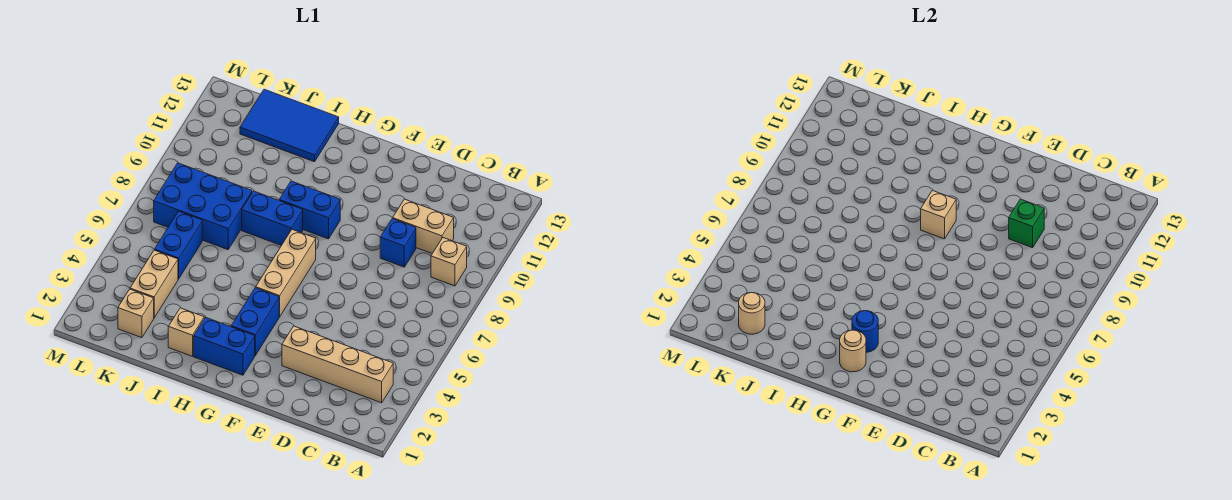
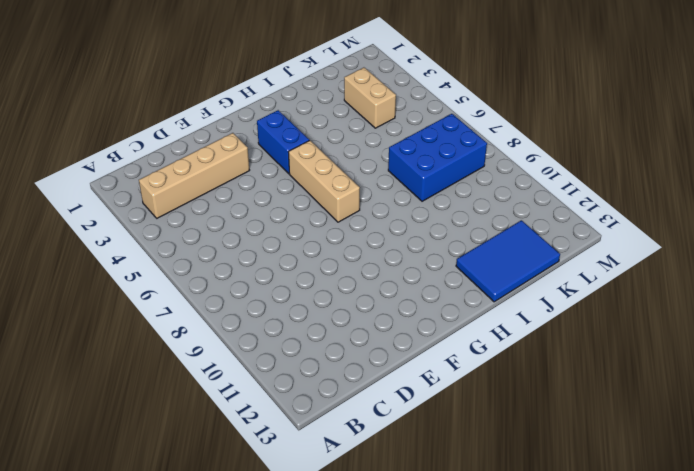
none -> tan 1x1 brick [431,238,467,286]
none -> tan 1x2 brick [393,199,454,253]
none -> blue 1x1 brick [380,219,416,267]

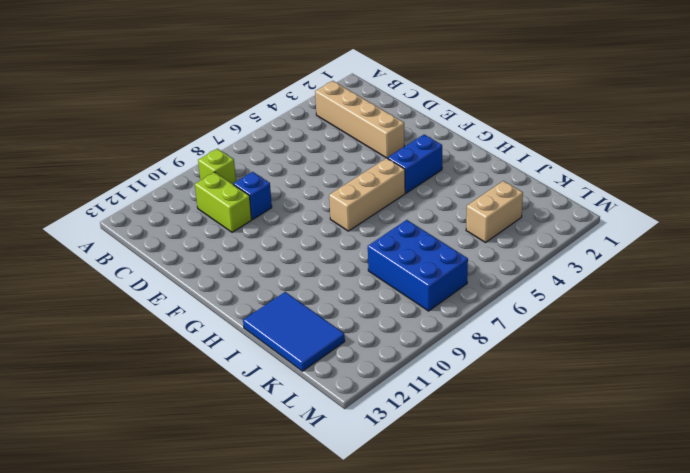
lime 1x1 brick [198,149,236,184] -> tan 1x1 brick [431,238,467,286]
lime 1x2 brick [195,172,252,232] -> tan 1x2 brick [393,199,454,253]
none -> blue 1x2 brick [194,317,255,375]
none -> blue 1x2 brick [279,181,340,239]
none -> blue 1x2 brick [242,191,303,245]

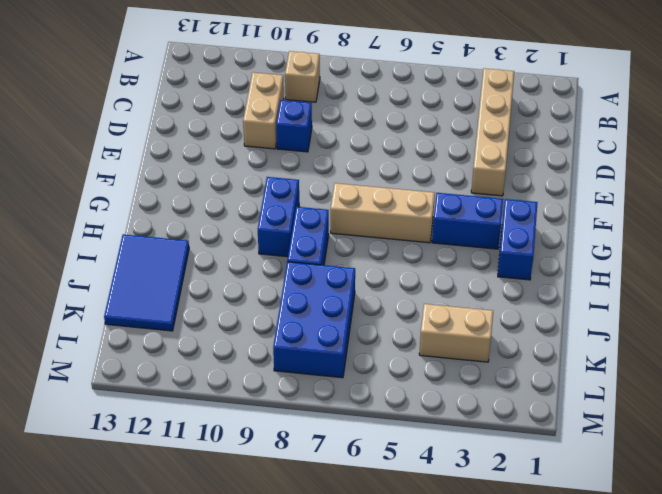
none -> tan 1x1 brick [168,308,204,356]
none -> tan 1x1 brick [118,289,154,338]
none -> blue 1x2 brick [155,211,202,279]

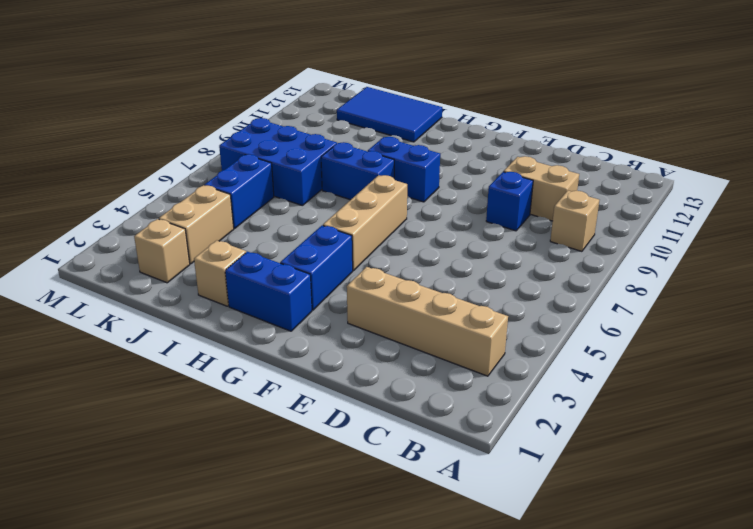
none -> green 1x1 brick [1009,199,1044,248]
none -> tan 1x1 round brick [840,330,866,372]
none -> blue 1x1 round brick [852,311,878,352]

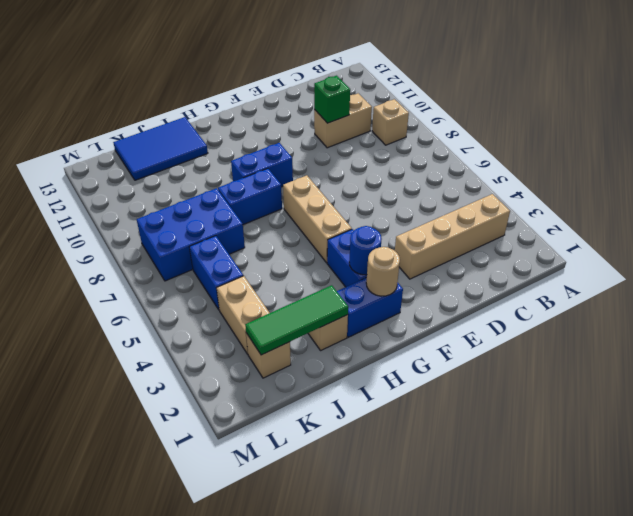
green 1x3 tile [245,285,348,355] -> tan 1x1 round brick [739,293,765,334]
none -> blue 1x1 brick [380,219,416,267]
none -> tan 1x1 brick [921,190,956,239]

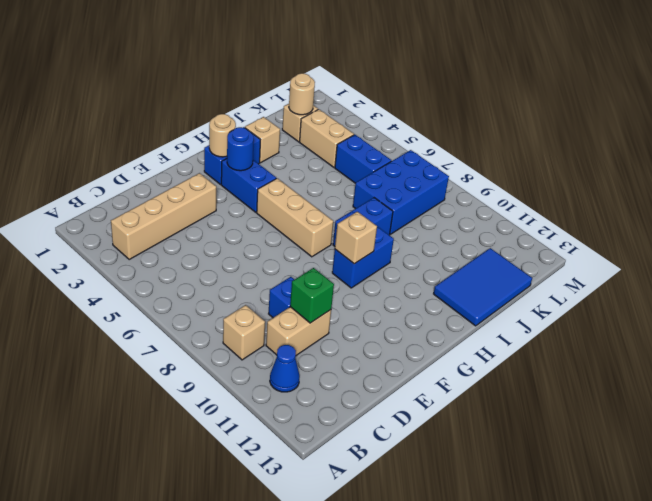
blue 1x1 cone [270,345,300,392] -> none

